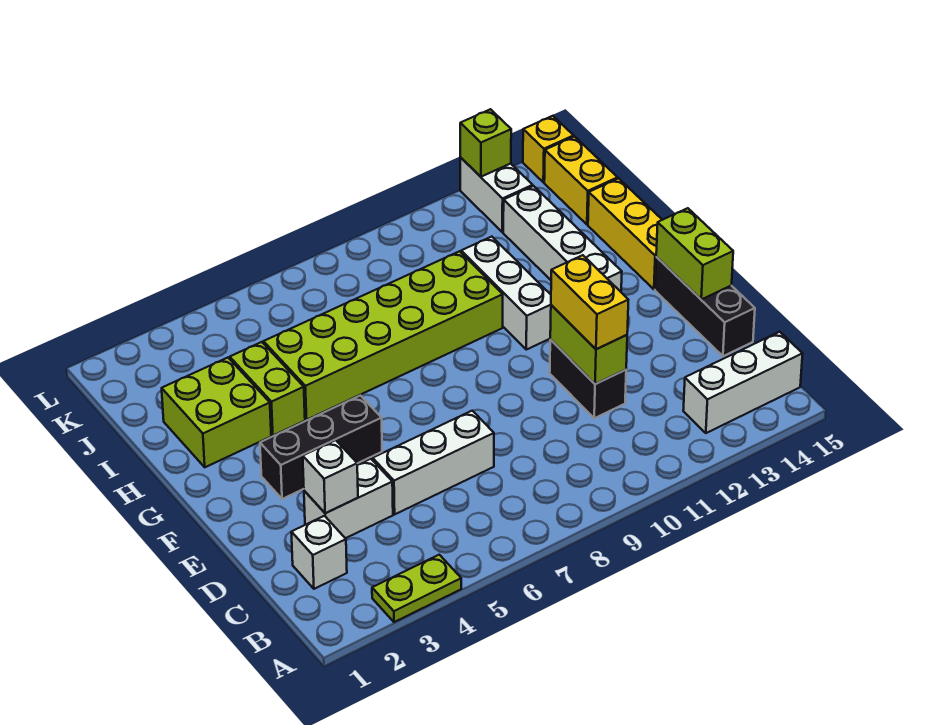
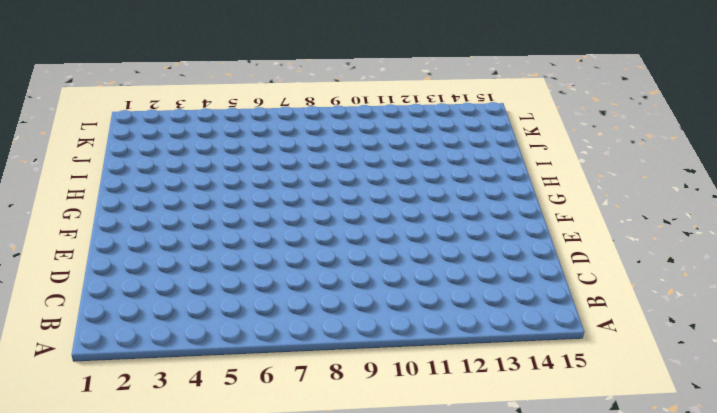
none -> lime 1x2 plate [372,555,461,622]
none -> white 1x3 brick [683,332,803,433]
none -> white 1x1 brick [291,516,347,589]

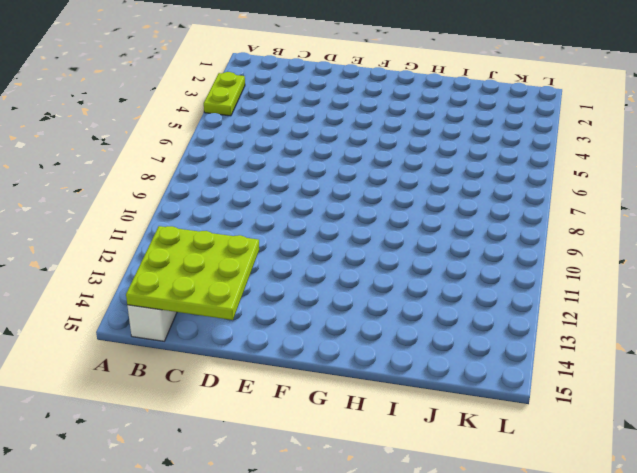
lime 3x3 plate [126,226,259,320] -> none
none -> white 1x1 brick [291,516,347,589]
none -> white 1x2 brick [304,459,393,538]
none -> white 1x3 brick [373,411,494,514]

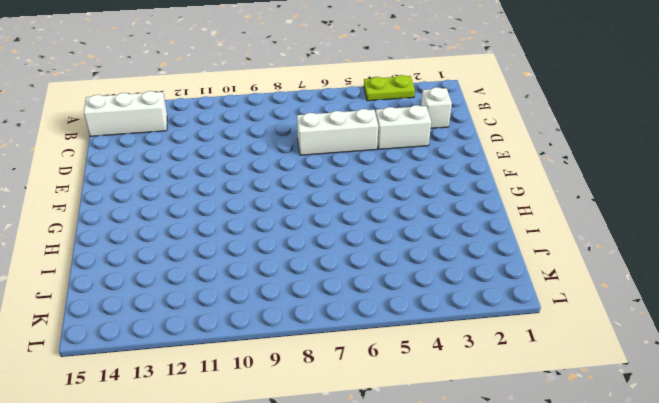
none -> black 1x2 brick [550,340,626,418]
none -> black 1x3 brick [655,257,755,356]
none -> black 1x3 brick [260,396,382,499]

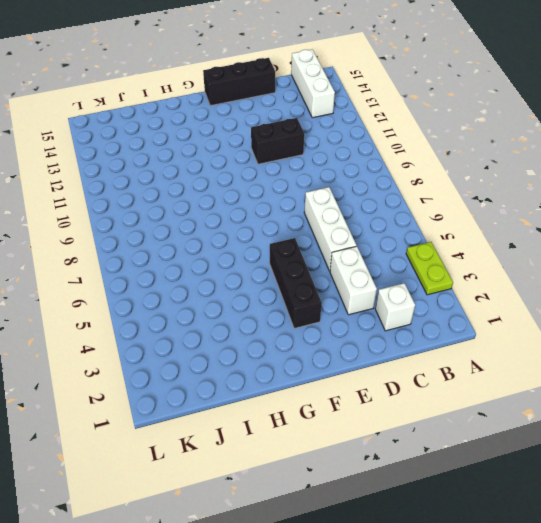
none -> white 1x3 brick [461,237,551,350]
none -> white 1x4 brick [503,186,622,292]
none -> yellow 1x3 brick [588,178,662,289]

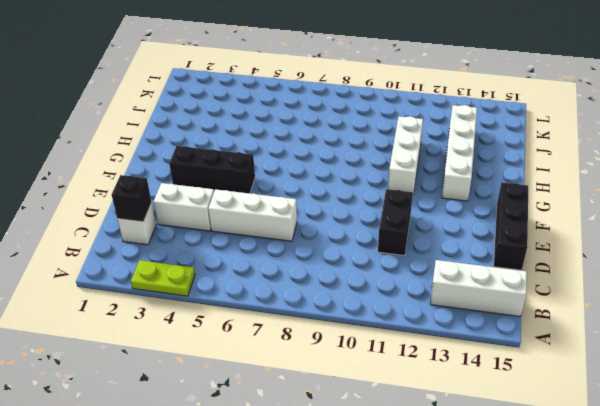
black 1x1 brick [112,175,152,222] -> none
none -> yellow 1x3 brick [588,178,662,289]
none -> lime 2x2 brick [162,358,271,467]
none -> lime 1x2 brick [230,342,305,435]

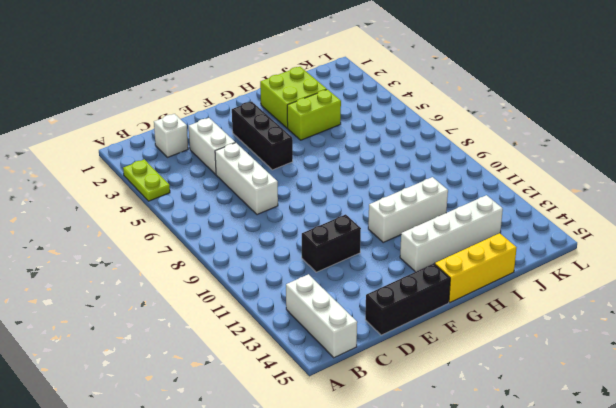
none -> lime 2x6 brick [263,251,503,420]
none -> yellow 1x2 brick [544,137,618,225]
none -> white 1x2 brick [460,158,533,232]

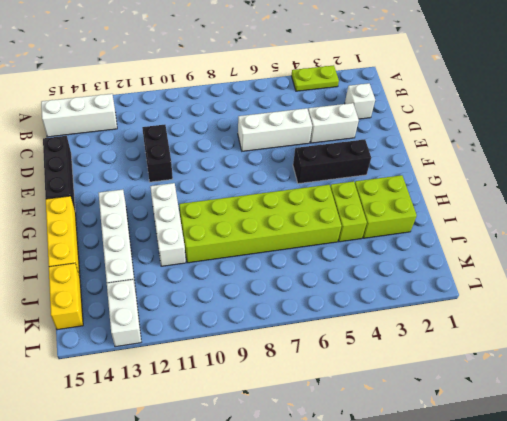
none -> yellow 1x1 brick [523,116,574,182]
none -> white 1x1 brick [303,440,358,513]
none -> lime 1x2 brick [550,305,627,384]

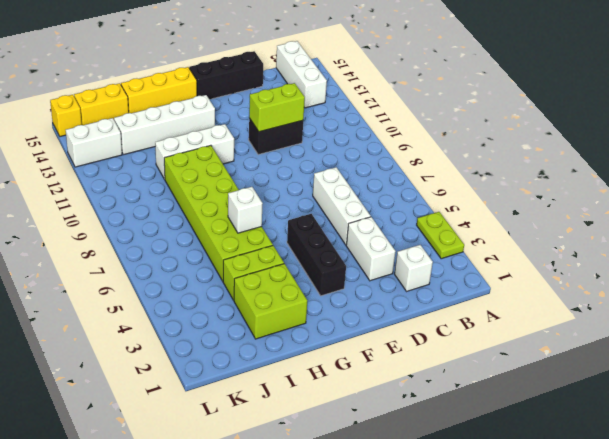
white 1x1 brick [228,187,263,233] -> white 1x1 brick moved to [303,440,358,513]
none -> lime 1x2 brick [656,208,733,299]
none -> lime 1x1 brick [460,109,511,177]
none -> yellow 1x2 brick [551,255,628,349]

